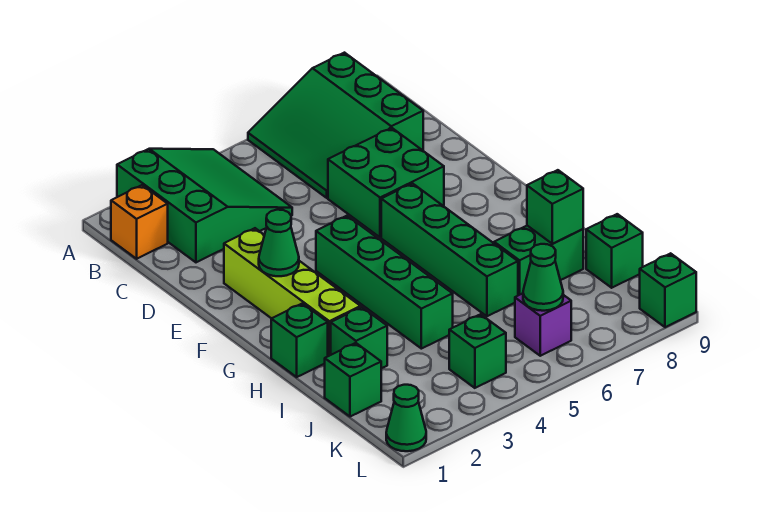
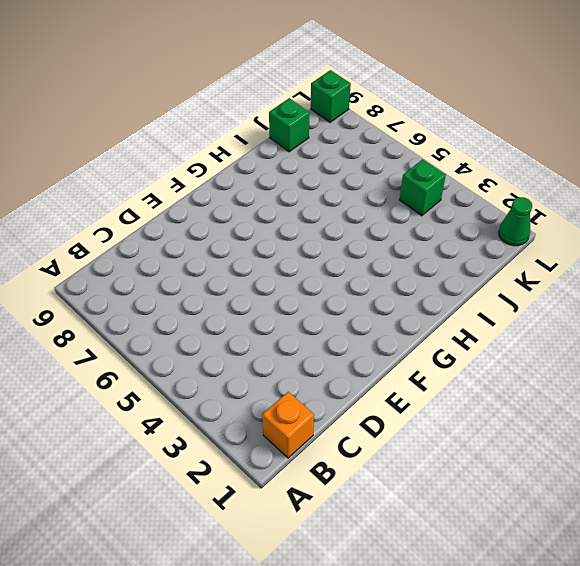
none -> green 3x3 slope [117,149,292,262]
none -> green 3x3 slope [248,53,423,198]
none -> green 2x2 brick [328,128,444,237]

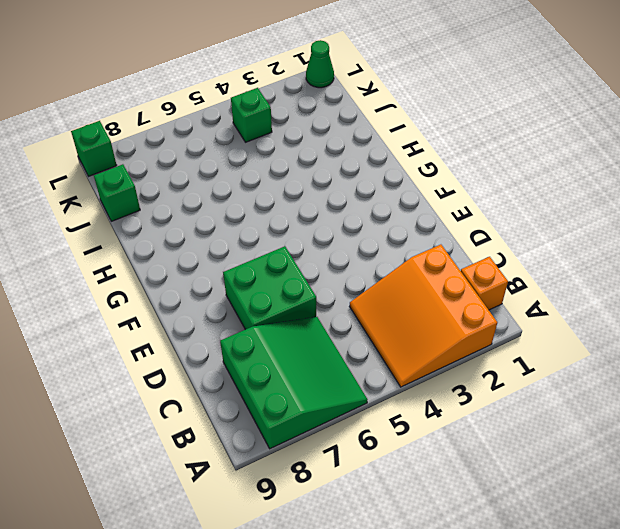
orange 3x3 slope [350,245,497,387] -> green 3x3 slope [117,149,292,262]
none -> lime 1x4 brick [224,228,361,356]
none -> green 1x4 brick [316,216,453,349]
none -> green 1x4 brick [381,183,518,316]

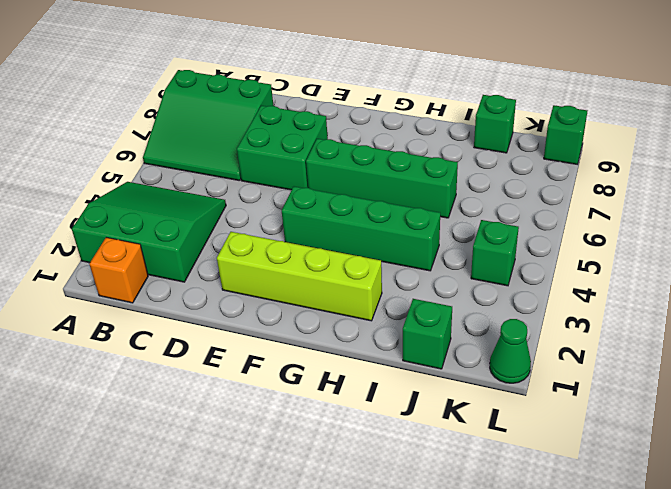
none -> green 1x1 brick [271,303,328,377]
none -> green 1x1 brick [331,307,387,368]
none -> green 1x2 brick [494,226,583,295]

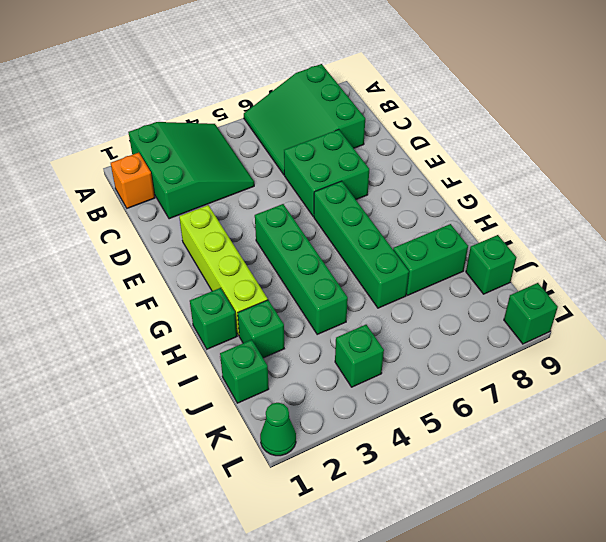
none -> purple 1x1 brick [515,293,571,356]
none -> green 1x1 cone [259,210,299,276]
none -> green 1x1 brick [527,170,583,244]

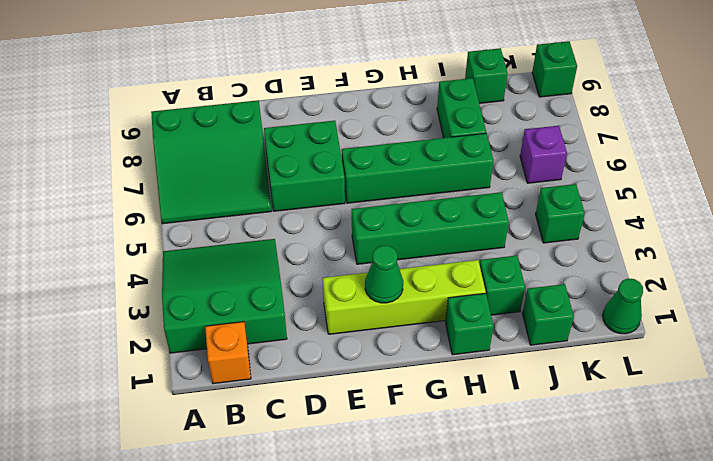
none -> green 1x1 brick [527,170,583,244]
none -> green 1x1 cone [523,244,563,311]

